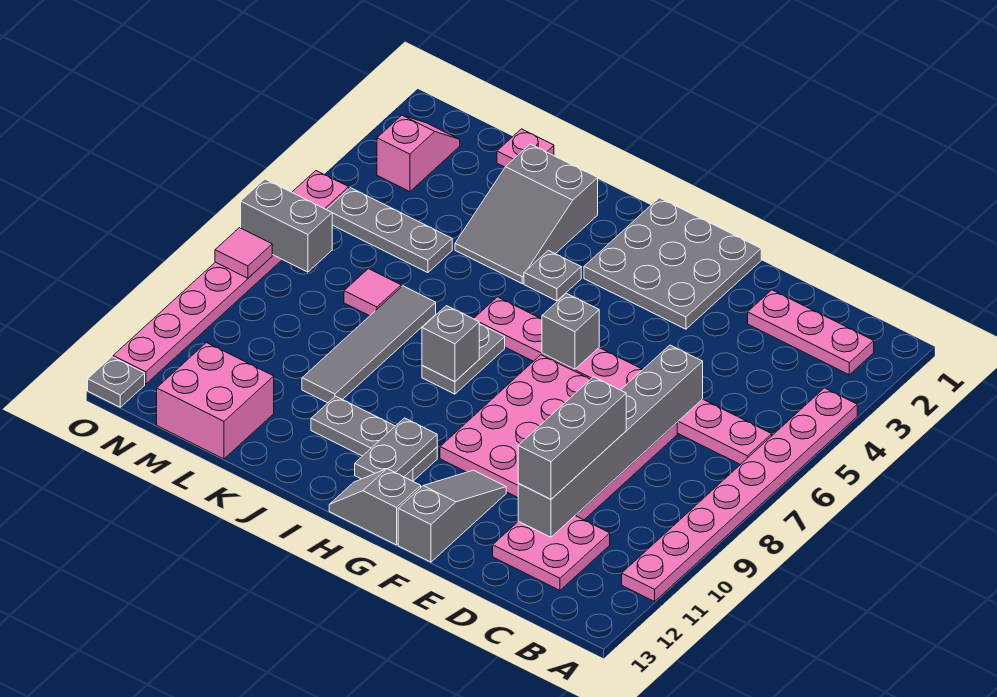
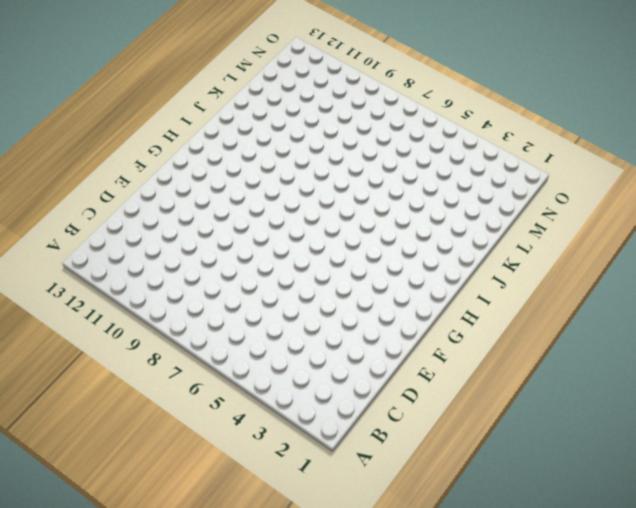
none -> pink 1x8 plate [622,388,857,602]
none -> pink 1x3 plate [748,290,874,375]
none -> pink 1x8 plate [474,297,772,465]

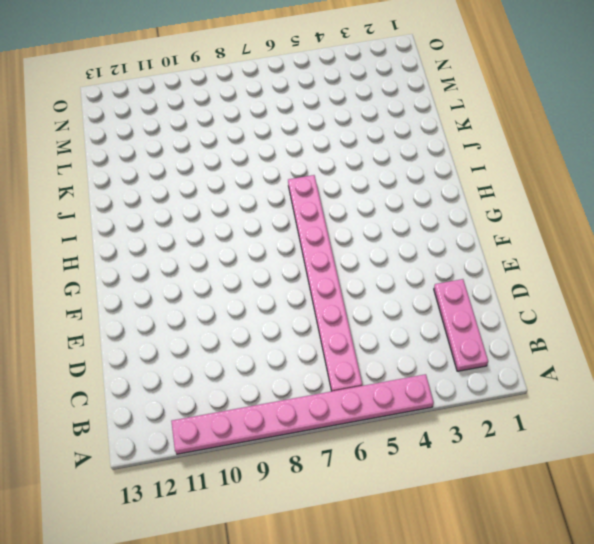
none -> pink 2x2 plate [493,516,610,590]
none -> pink 4x4 plate [440,355,677,520]
none -> grey 3x3 plate [584,198,761,329]

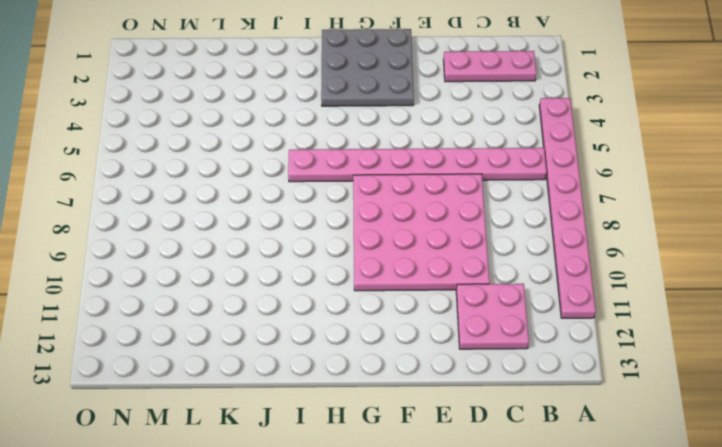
none -> grey 1x3 slope [398,470,506,562]
none -> grey 1x2 slope [329,469,421,545]
none -> grey 1x3 plate [311,396,437,481]

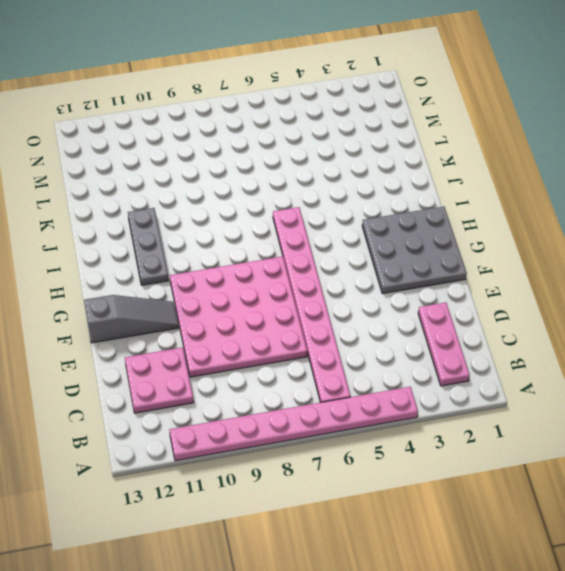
none -> grey 1x2 slope [329,469,421,545]
none -> grey 1x1 plate [524,250,581,301]
none -> grey 1x2 plate [422,324,505,394]

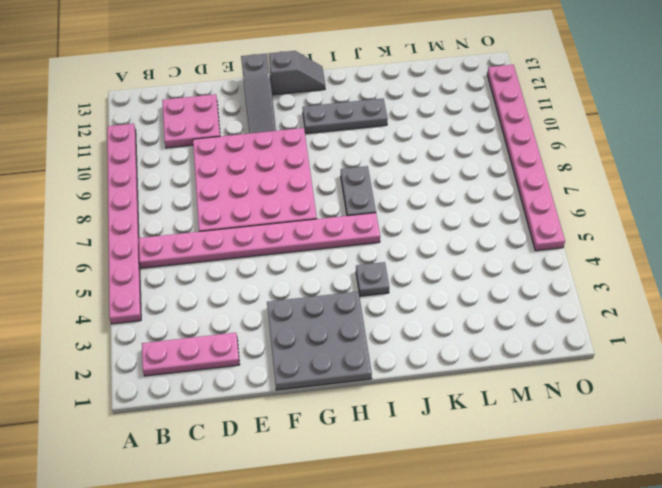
none -> grey 2x3 slope [455,144,598,284]
none -> grey 1x4 tile [302,286,436,403]
none -> pink 1x1 plate [497,129,554,167]

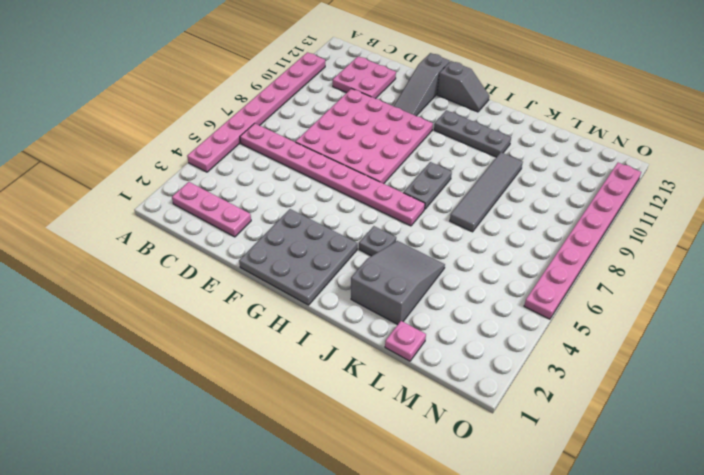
none -> grey 1x3 plate [326,188,452,273]
none -> pink 1x1 tile [344,269,401,316]
none -> pink 2x2 brick [157,343,274,459]

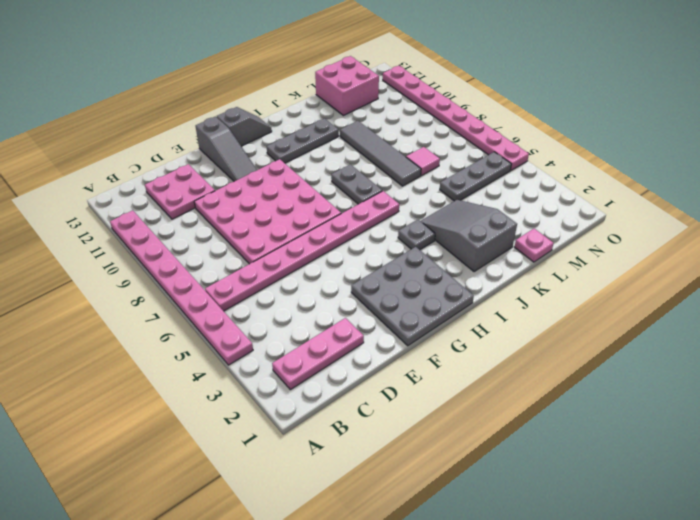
none -> pink 1x2 slope [377,115,460,192]
none -> grey 1x1 plate [88,357,145,407]
none -> grey 1x6 brick [518,345,703,537]

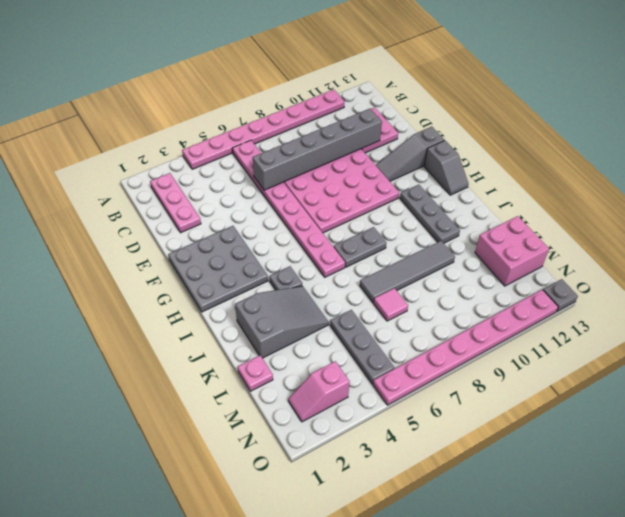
none -> grey 1x1 brick [542,293,599,369]
none -> grey 1x2 plate [355,418,437,479]
none -> grey 1x1 brick [422,306,479,382]

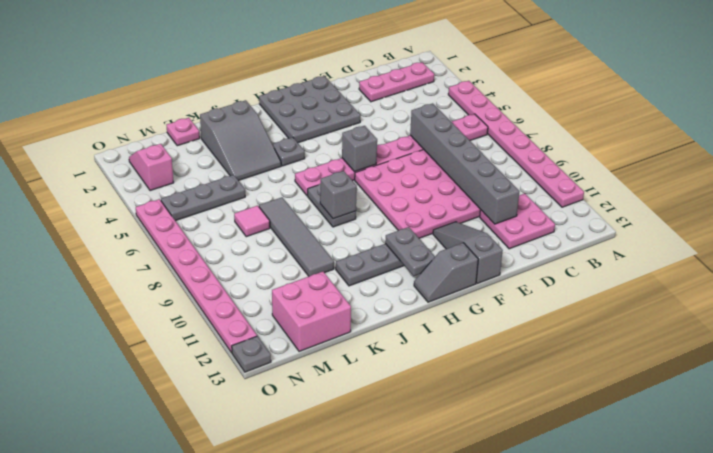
none -> grey 1x2 brick [241,179,332,272]
none -> pink 1x1 tile [215,228,272,278]
none -> grey 1x3 brick [518,377,626,499]

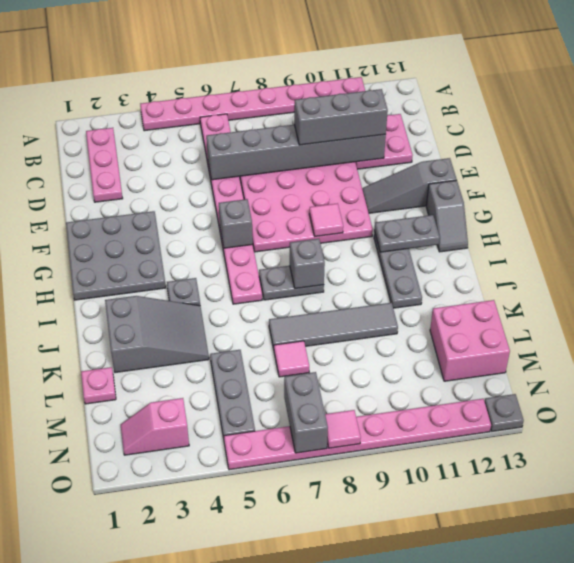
pink 1x1 tile [309,203,343,237] -> none

